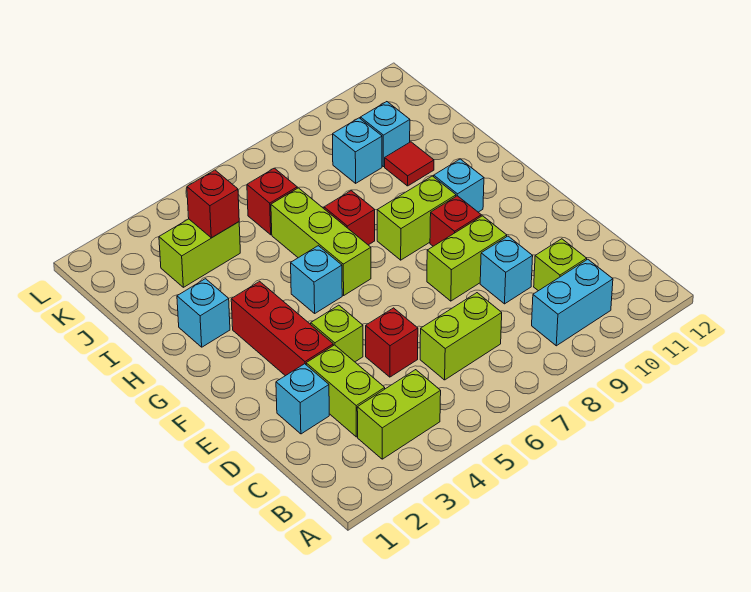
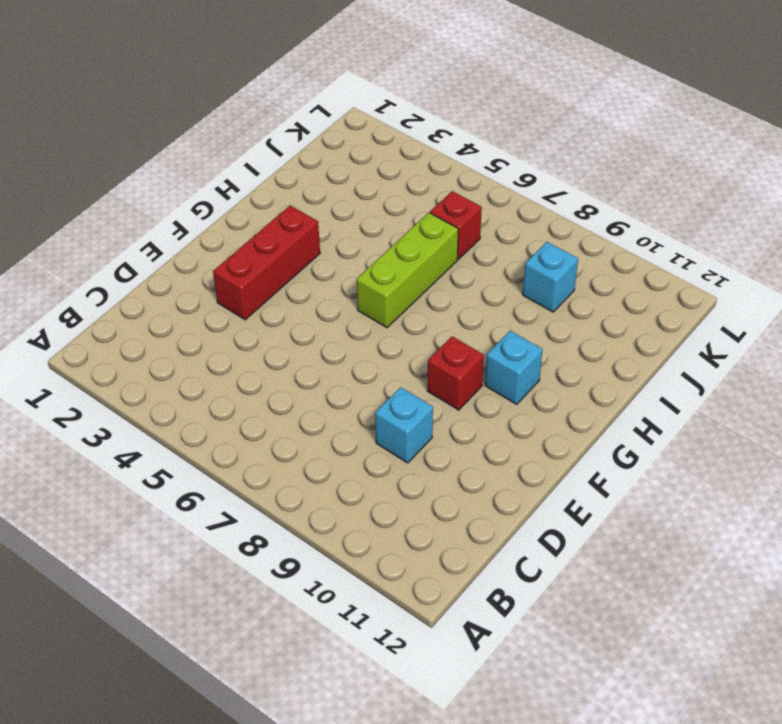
none -> lime 1x2 brick [357,370,441,459]
none -> cyan 1x2 brick [532,259,613,346]
none -> lime 1x2 brick [306,345,385,437]

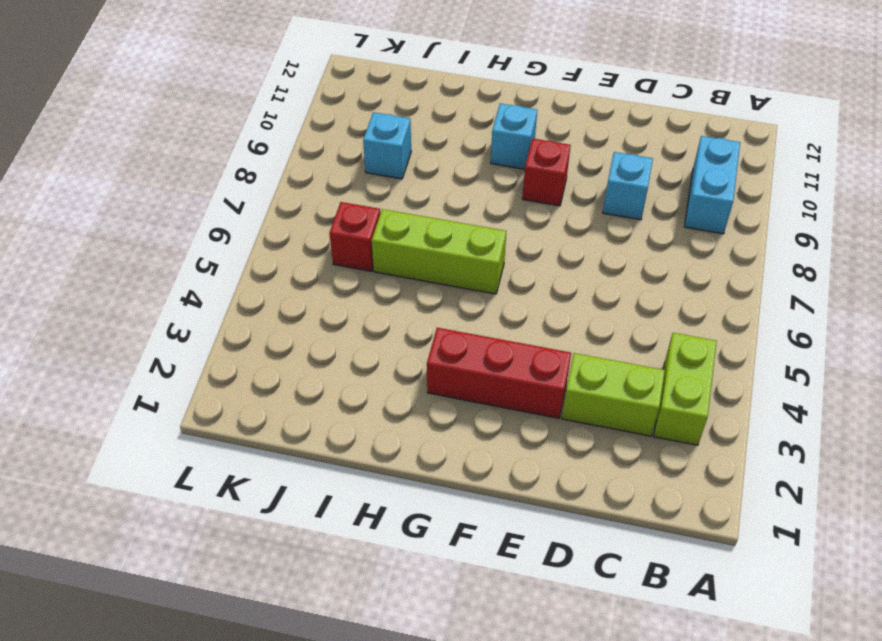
none -> lime 1x2 brick [420,293,502,380]
none -> lime 1x1 brick [534,239,587,291]
none -> cyan 1x1 brick [276,364,329,434]

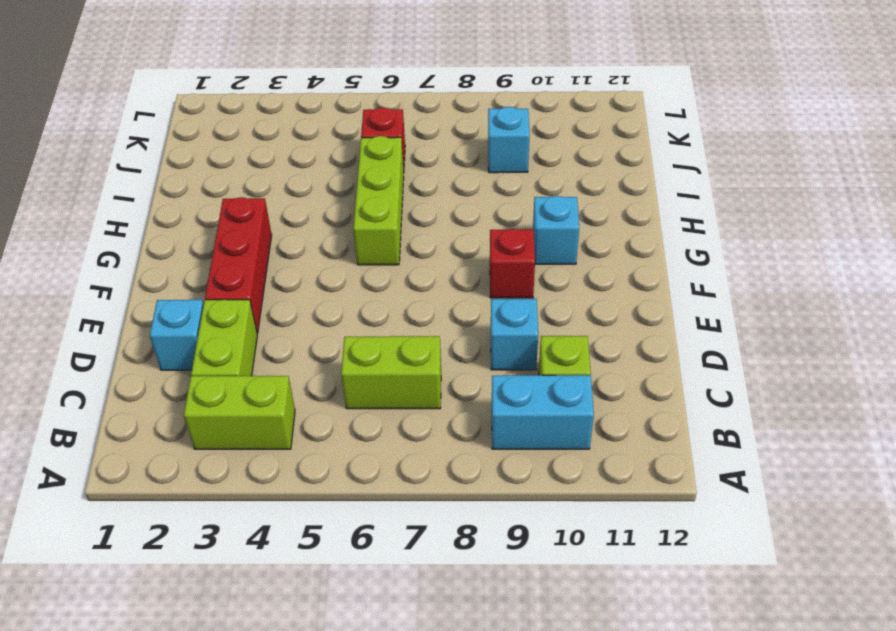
none -> red 1x1 brick [366,308,418,377]
none -> lime 1x1 brick [311,305,363,362]
none -> lime 1x2 brick [427,216,507,301]

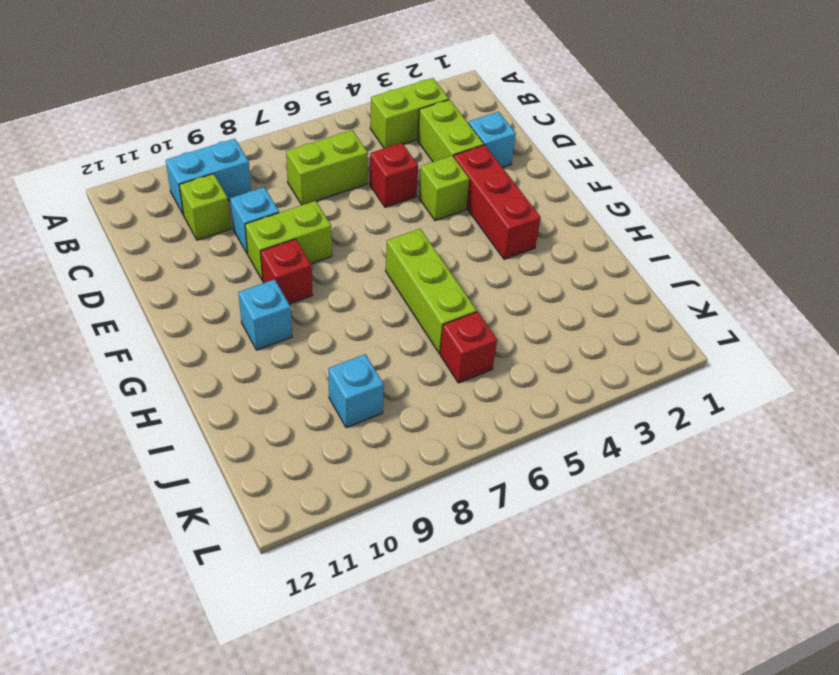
none -> cyan 1x1 brick [291,246,342,313]
none -> lime 1x2 brick [377,176,456,260]
none -> cyan 1x1 brick [177,279,230,347]

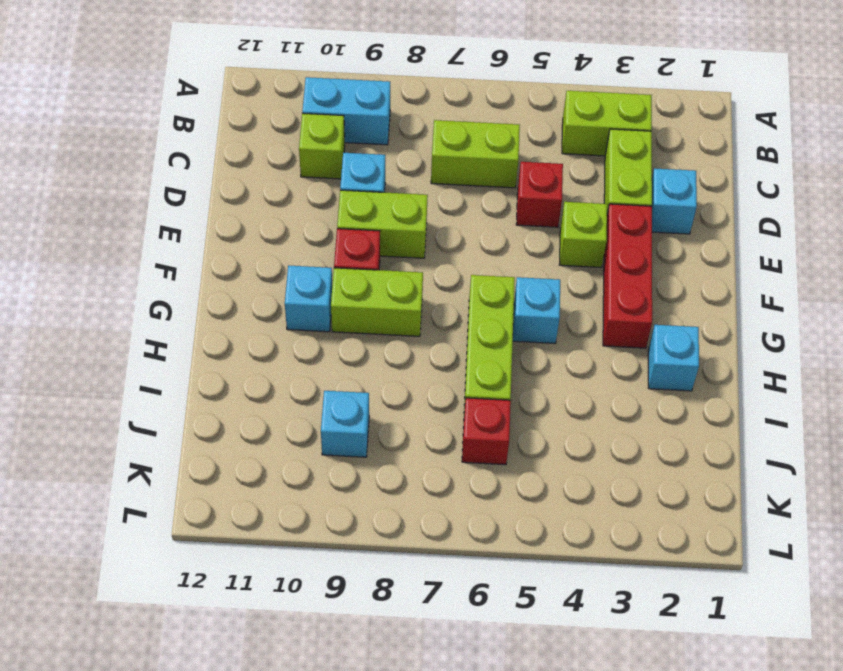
none -> red 1x1 brick [324,191,375,245]
none -> red 1x1 tile [385,142,434,186]
none -> lime 1x2 brick [159,219,240,287]

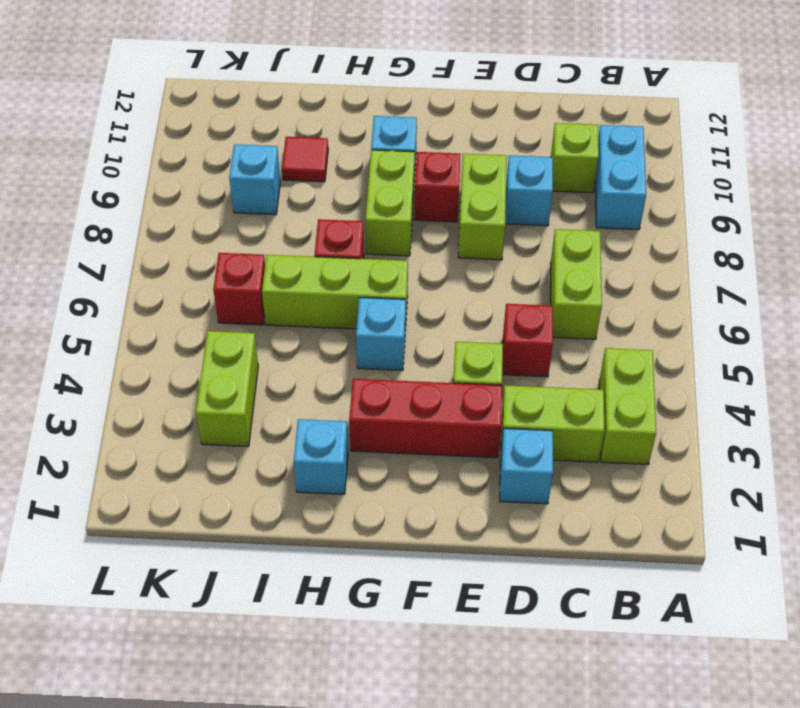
none -> cyan 1x1 brick [360,102,410,167]
none -> red 1x1 brick [187,170,239,238]

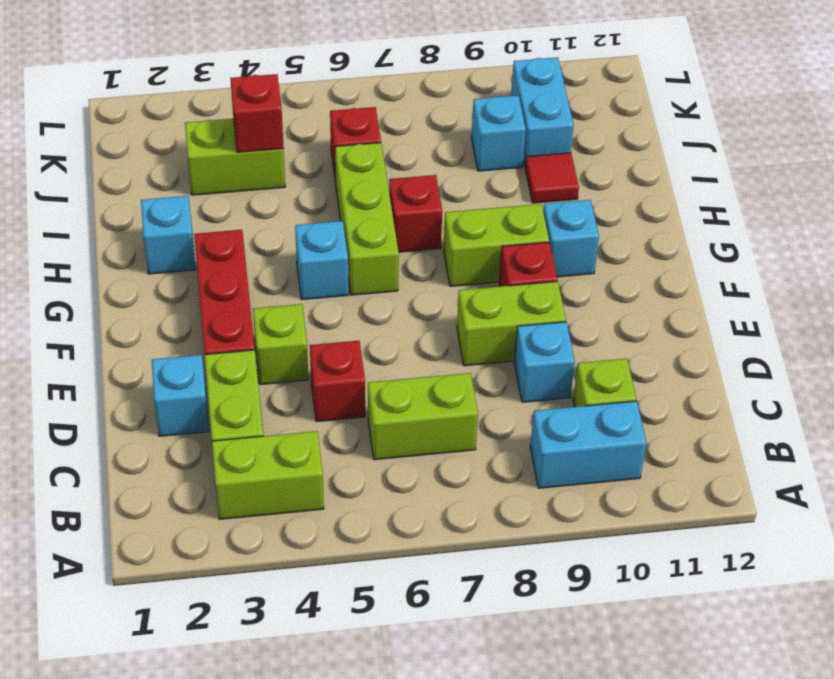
cyan 1x2 brick [511,57,574,166] -> cyan 1x1 brick [360,102,410,167]

